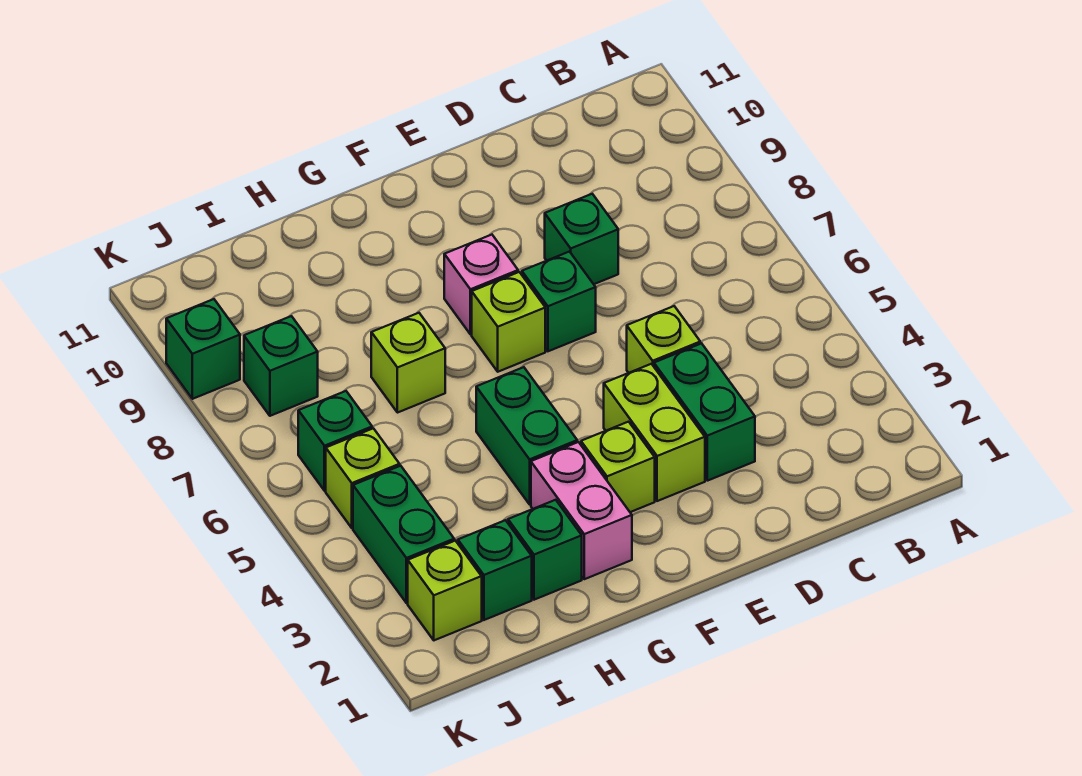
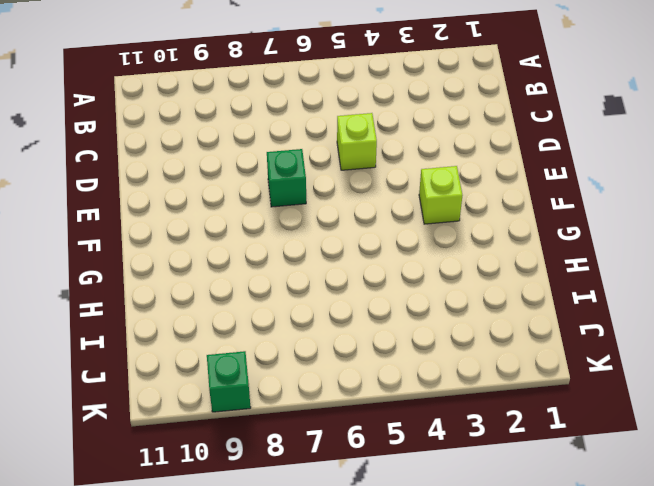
none -> green 1x2 brick [654,343,755,481]
none -> green 1x1 brick [545,194,618,284]
none -> lime 1x2 brick [604,364,705,501]

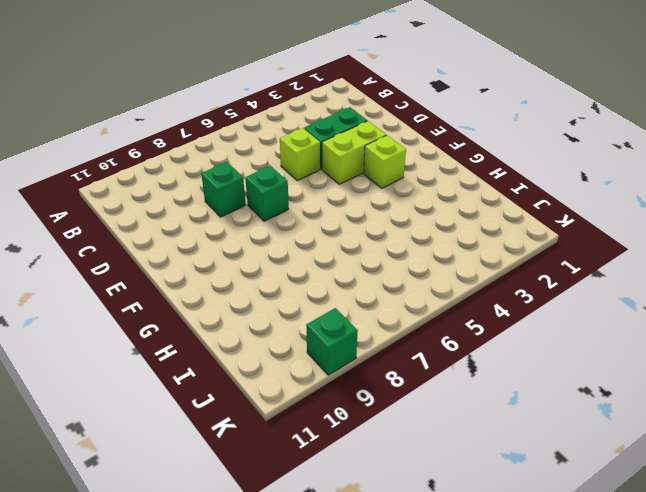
none -> lime 1x1 brick [472,272,545,372]
none -> pink 1x1 brick [444,235,518,334]
none -> pink 1x2 brick [531,442,632,579]

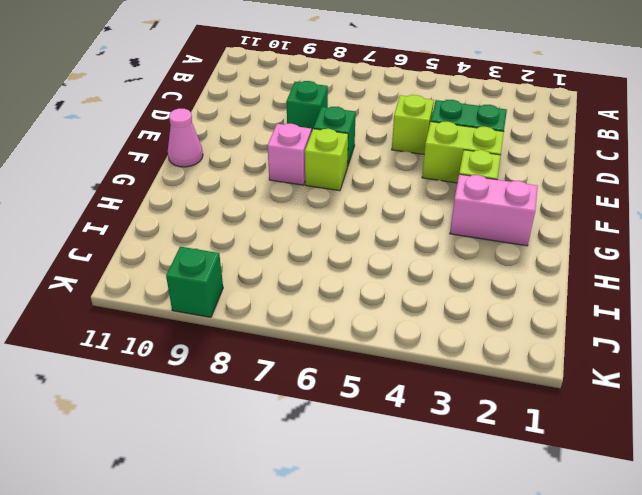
pink 1x1 cone [168,109,203,167] -> none
none -> green 1x2 brick [476,367,577,504]
none -> green 1x1 brick [508,500,582,600]
none -> lime 1x1 brick [371,313,445,413]

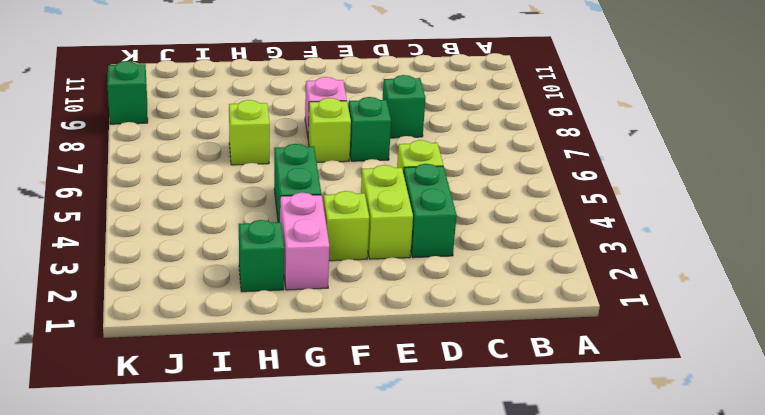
none -> green 1x1 brick [458,520,532,620]
none -> lime 1x1 brick [408,541,482,640]
none -> green 1x2 brick [353,466,454,603]

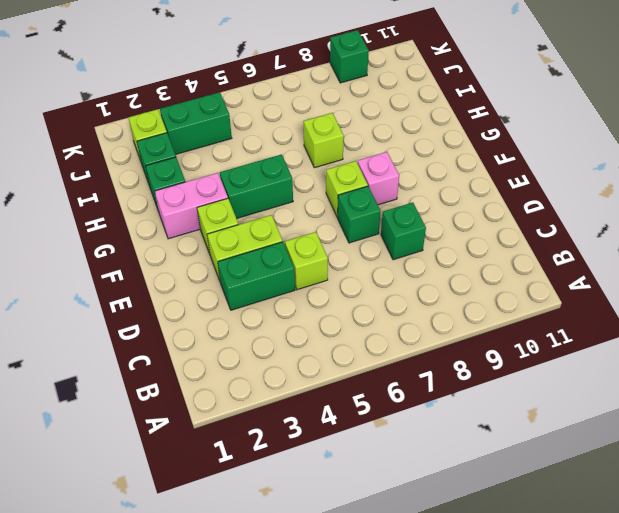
none -> lime 1x1 brick [326,428,400,528]
none -> green 1x1 brick [298,391,372,491]
none -> green 1x1 brick [244,316,318,416]

